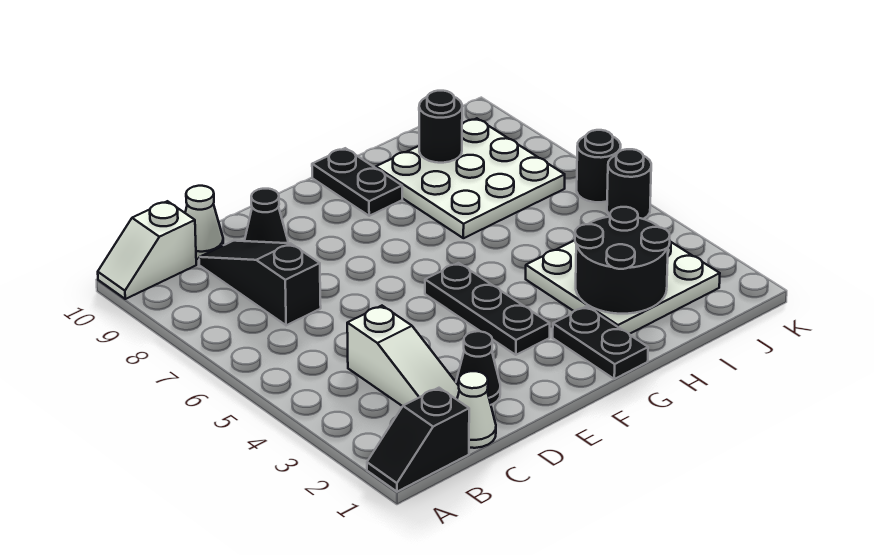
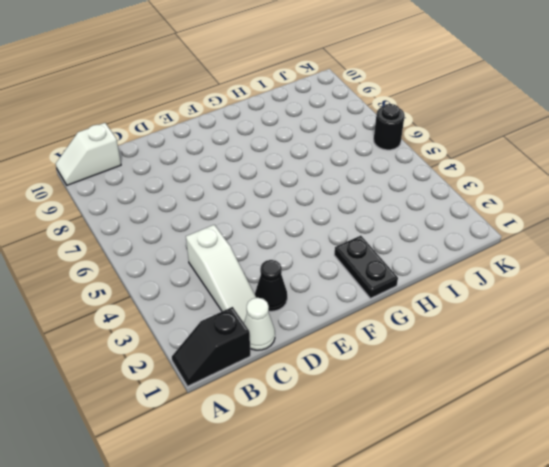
none -> black 1x3 slope [199,241,321,325]
none -> white 1x1 cone [185,186,223,259]
none -> black 1x1 cone [245,189,288,243]

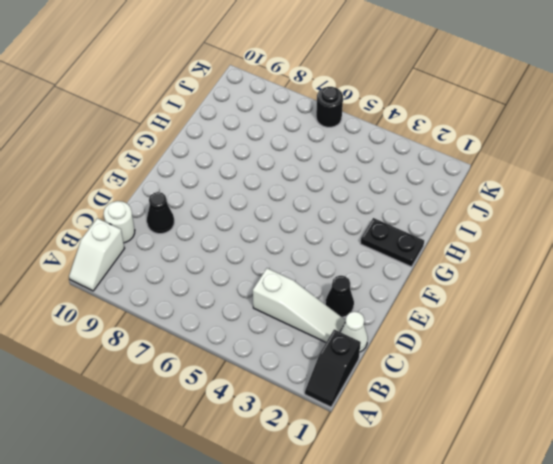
white 1x1 round brick [104,201,135,243] -> white 1x1 cone [185,186,223,259]
none -> black 1x3 slope [199,241,321,325]
none -> black 1x3 plate [425,263,550,355]
none -> black 1x2 plate [312,148,402,216]

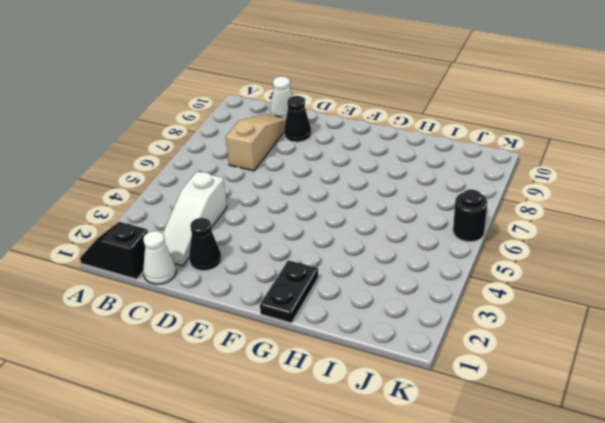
tan 1x3 slope [226,114,286,171] -> black 1x3 slope [199,241,321,325]
none -> white 1x2 slope [98,201,196,299]
none -> black 1x3 plate [425,263,550,355]
none -> black 1x2 plate [312,148,402,216]

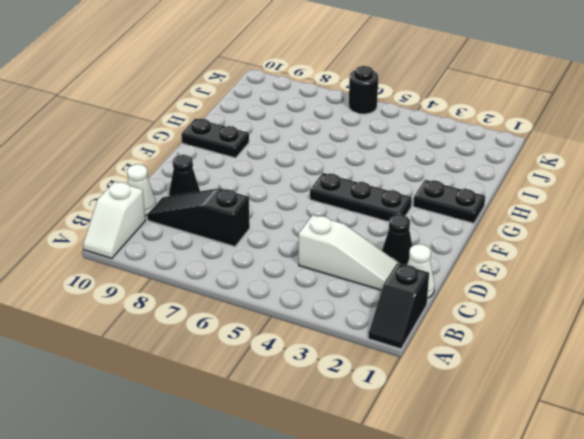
none -> white 3x3 plate [526,240,720,334]
none -> white 3x3 plate [376,118,565,238]
none -> black 1x1 round brick [607,149,651,219]

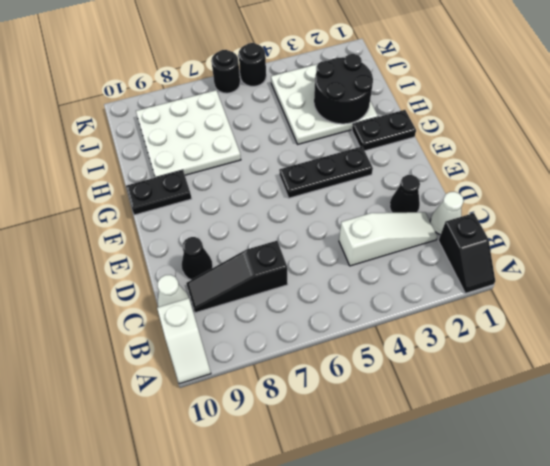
none -> black 1x1 round brick [419,91,462,163]

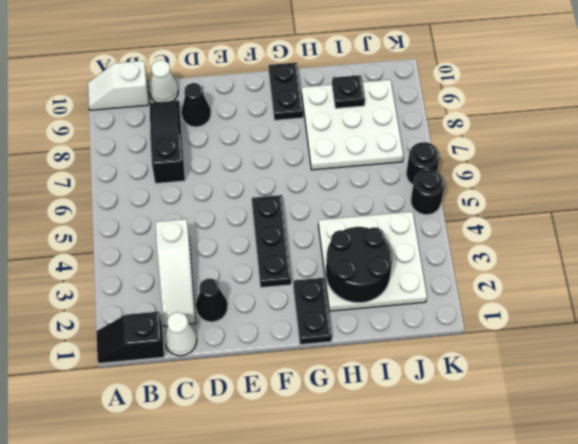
black 1x1 plate [332,75,365,108] -> black 1x1 round brick [419,91,462,163]

